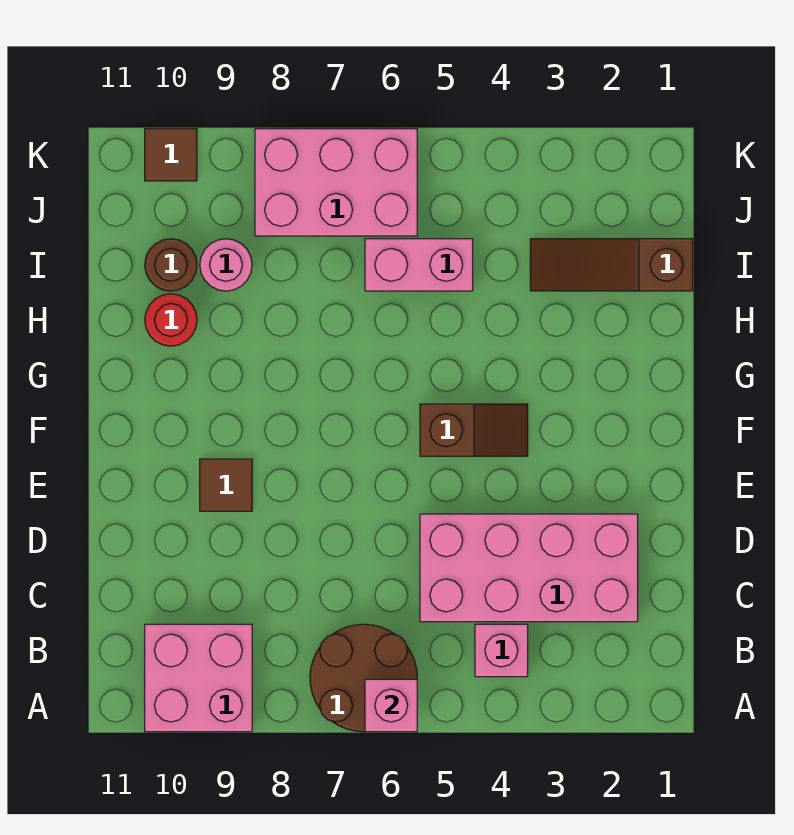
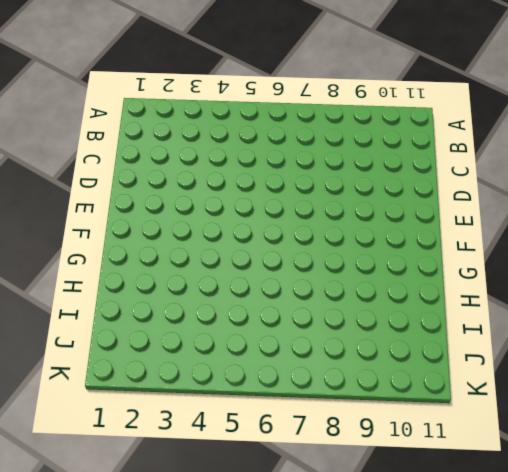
none -> brown 2x2 round brick [310,624,417,732]
none -> pink 2x2 brick [145,624,252,732]
none -> pink 1x1 brick [475,624,528,677]

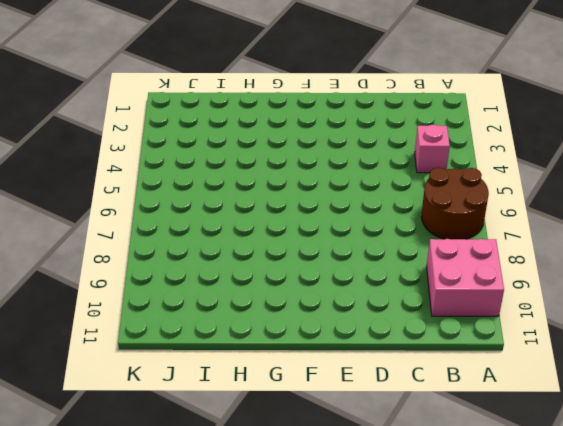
none -> pink 2x4 brick [420,514,638,622]
none -> brown 1x1 tile [200,459,252,511]
none -> brown 1x2 slope [420,404,528,456]

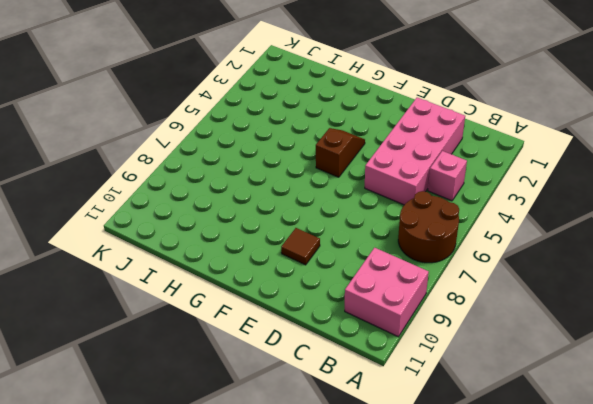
none -> red 1x1 round brick [145,294,197,346]
none -> brown 1x3 slope [530,239,693,291]
none -> pink 1x2 brick [365,239,473,291]

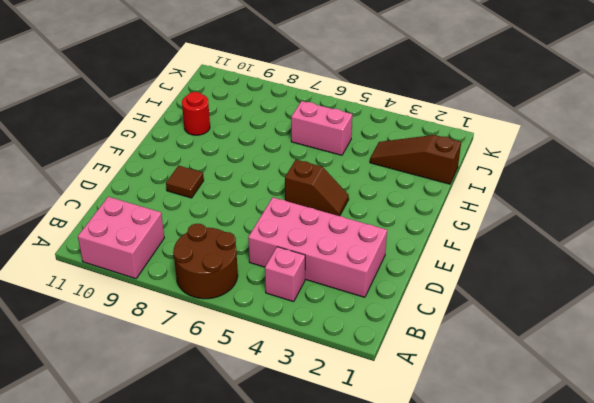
none -> pink 1x1 round brick [200,239,252,291]
none -> brown 1x1 round brick [145,239,197,291]
none -> pink 2x3 brick [255,129,417,236]

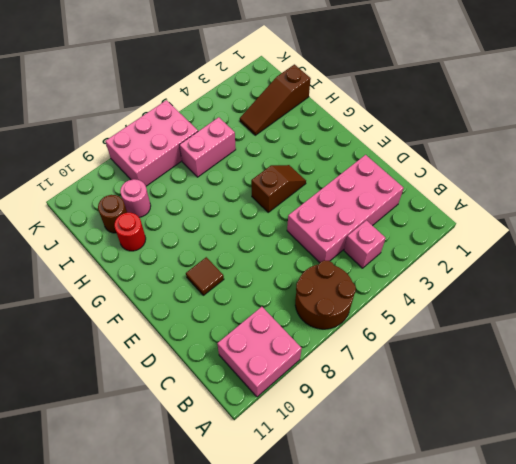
none -> brown 1x1 tile [145,129,197,181]
none -> pink 1x1 brick [365,679,417,732]

